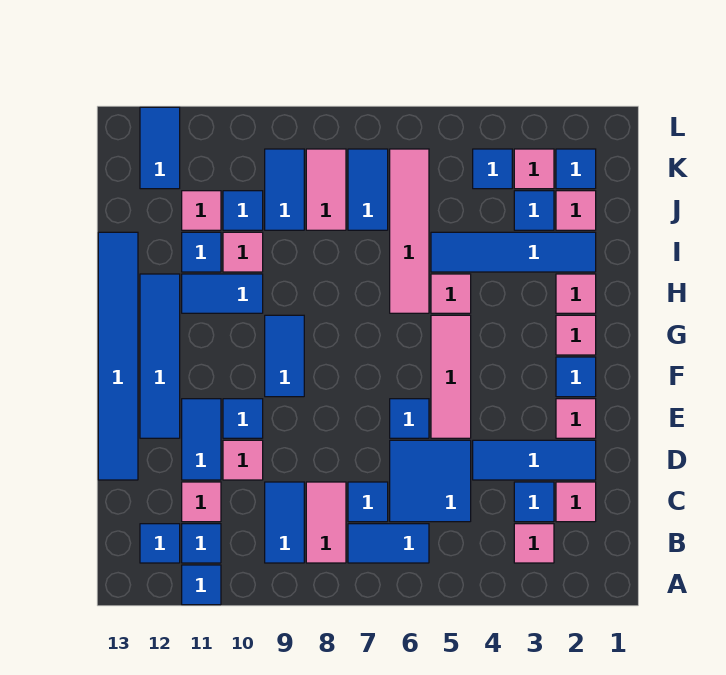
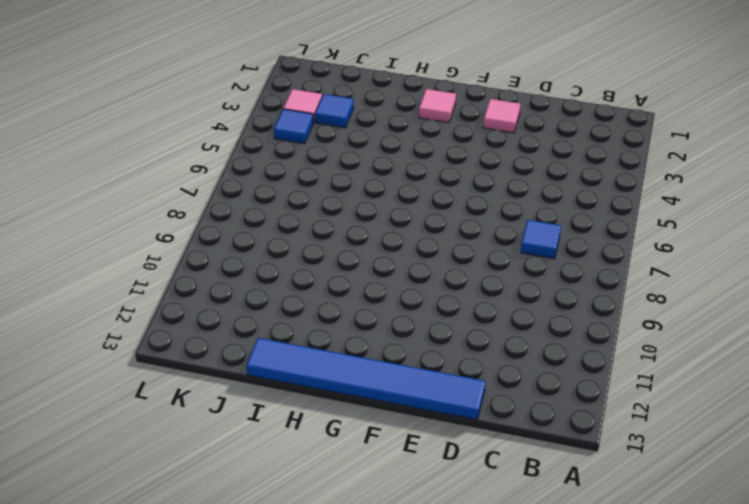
none -> blue 1x1 tile [182,565,221,605]
none -> pink 1x1 tile [514,524,554,563]
none -> blue 1x2 tile [348,524,429,563]
none -> pink 1x2 tile [306,482,346,563]

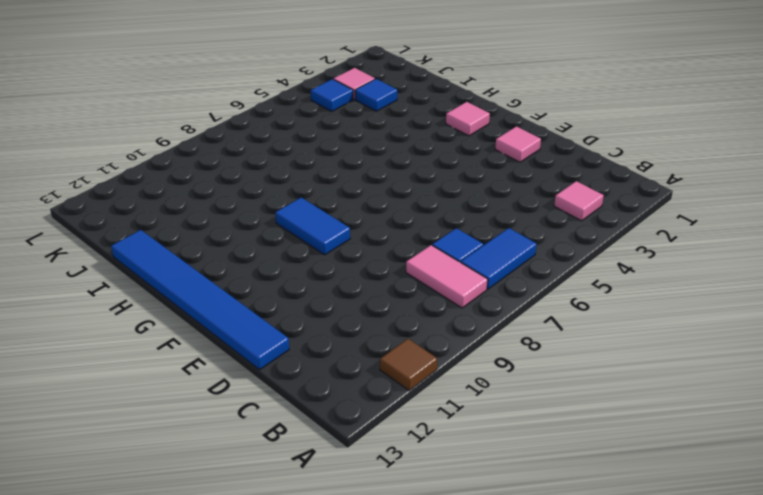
brown 1x1 tile [380,339,437,390] -> blue 1x1 tile [182,565,221,605]
none -> blue 1x2 tile [265,482,304,563]
none -> blue 1x1 tile [182,524,221,563]
none -> blue 1x1 tile [140,524,180,563]
none -> pink 1x1 tile [556,482,596,522]

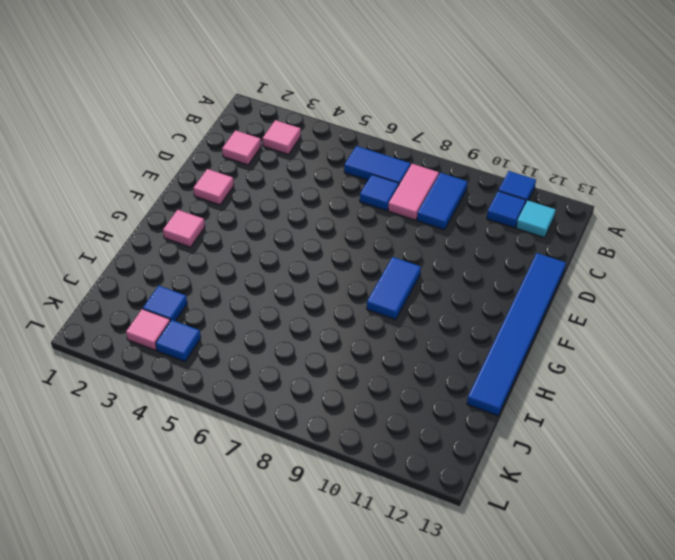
cyan 1x1 tile [516,200,556,238] -> blue 1x1 tile [140,524,180,563]
none -> blue 1x1 tile [514,482,554,522]
none -> blue 2x2 tile [390,440,471,522]
none -> pink 1x1 tile [182,482,221,522]
none -> blue 1x3 tile [473,440,596,480]

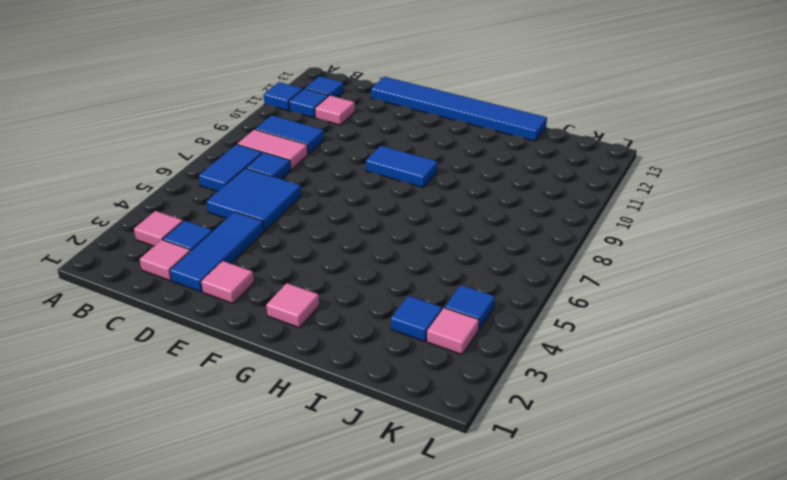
none -> pink 1x1 tile [223,440,263,480]
none -> blue 1x2 tile [182,399,221,480]
none -> pink 1x3 tile [431,315,471,438]
none -> blue 1x1 tile [390,399,429,438]

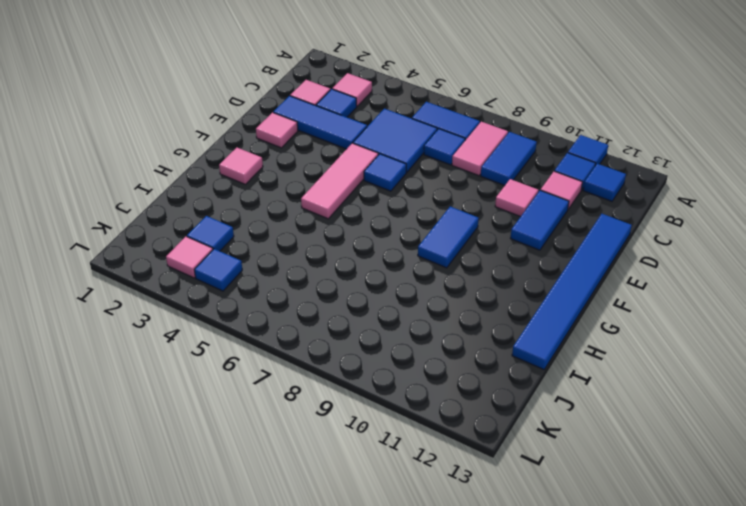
none -> blue 1x1 tile [223,399,263,438]
none -> blue 1x4 tile [140,274,180,438]
none -> blue 1x1 tile [556,357,596,397]
none -> pink 1x1 tile [556,274,596,313]

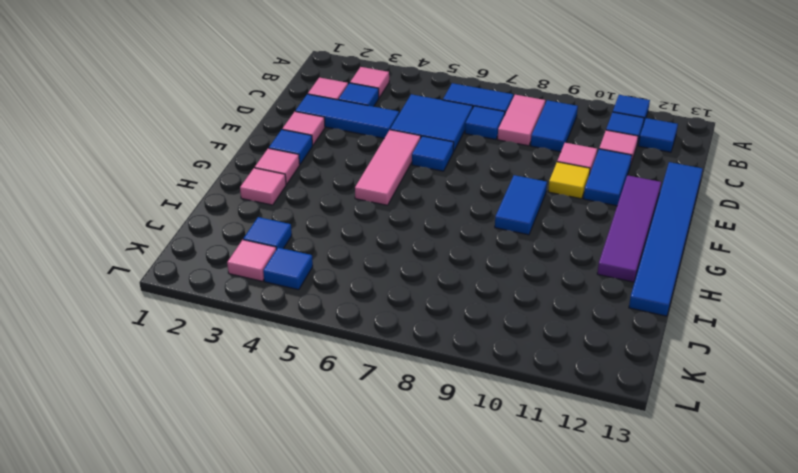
yellow 1x1 tile [548,162,590,199] -> blue 1x1 tile [223,399,263,438]
purple 1x4 tile [597,175,661,282] -> blue 1x4 tile [140,274,180,438]
none -> pink 1x1 tile [431,274,471,313]
none -> pink 1x4 tile [390,149,429,313]
none -> blue 1x2 tile [182,274,263,313]
none -> blue 1x4 tile [431,232,596,272]

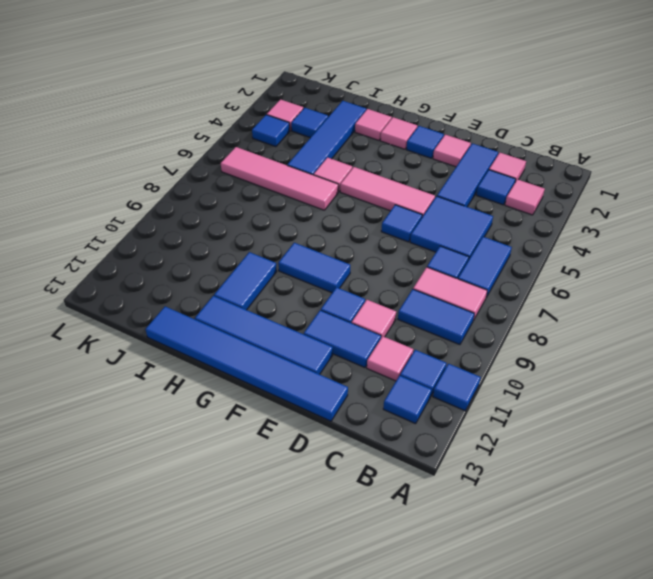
none -> pink 1x1 tile [223,232,263,272]
none -> blue 1x1 tile [182,232,221,272]
none -> pink 1x1 tile [556,191,596,230]
none -> blue 1x2 tile [348,149,388,230]

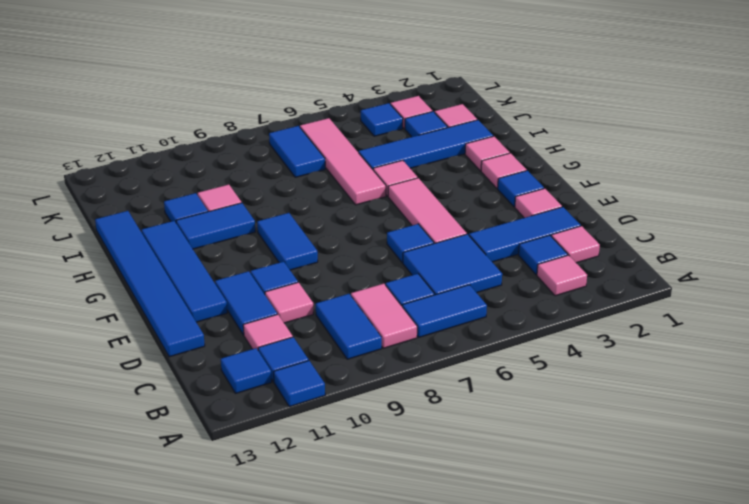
none -> pink 1x2 tile [306,149,346,230]
none -> blue 1x2 tile [265,149,304,230]
none -> blue 1x1 tile [223,191,263,230]
none -> pink 1x1 tile [182,191,221,230]

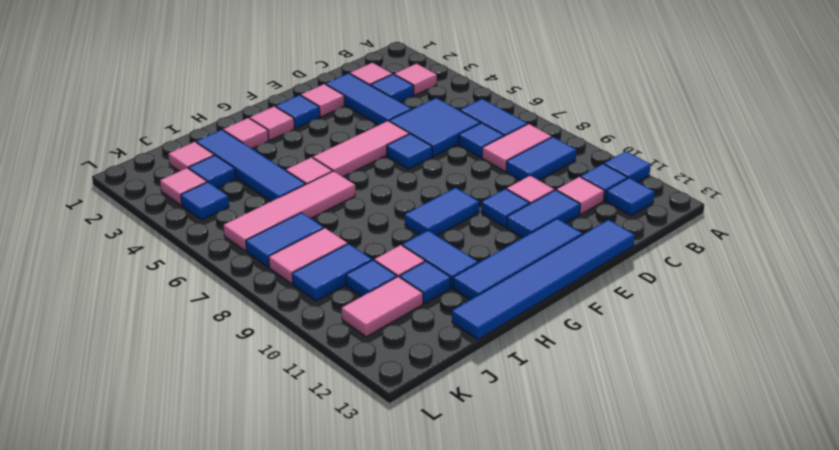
pink 1x2 tile [342,277,423,337] -> pink 1x1 tile [182,191,221,230]
none -> blue 1x1 tile [556,149,596,189]
none -> blue 1x2 tile [140,107,180,189]

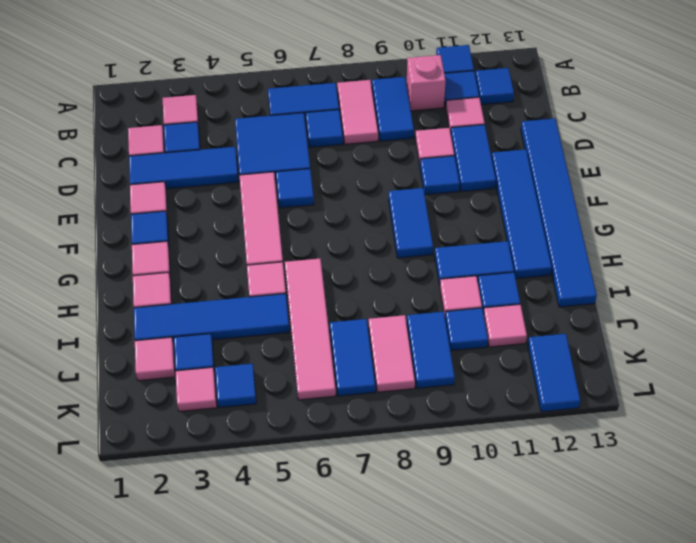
pink 1x1 brick [407,55,445,111] -> none
none -> blue 1x1 tile [556,149,596,189]

